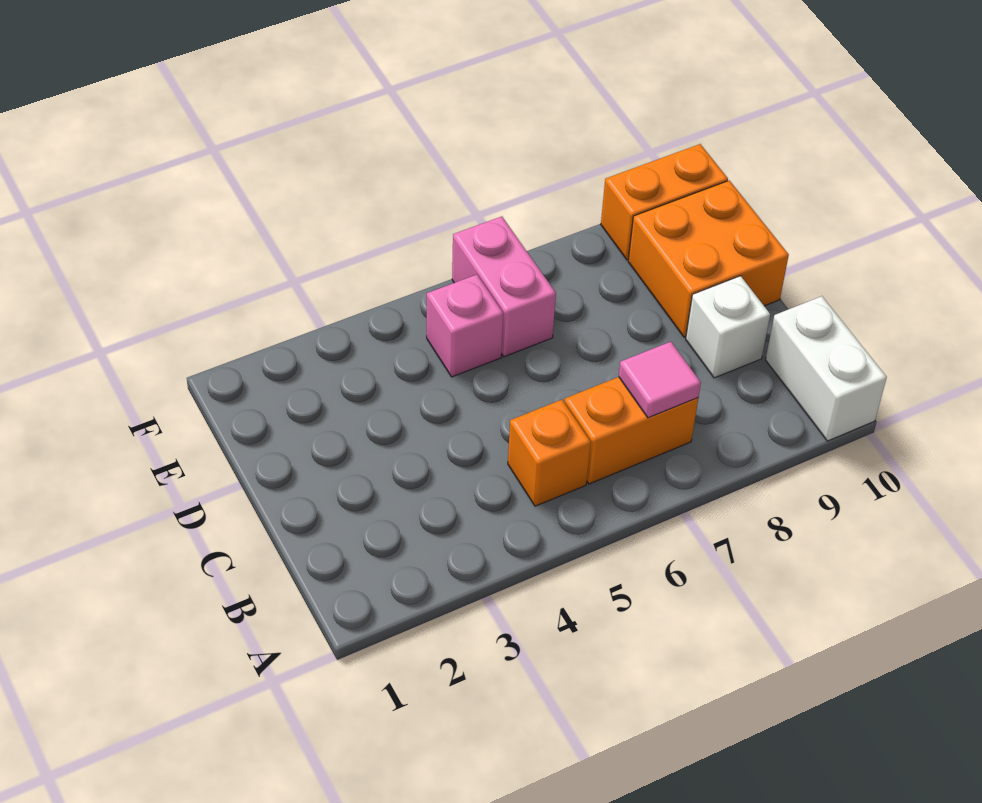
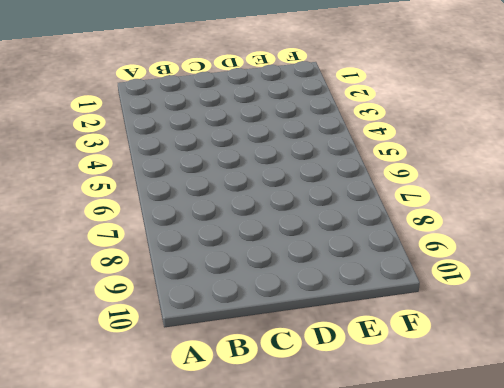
none -> white 1x2 brick [765,296,887,441]
none -> orange 1x1 brick [508,400,591,506]

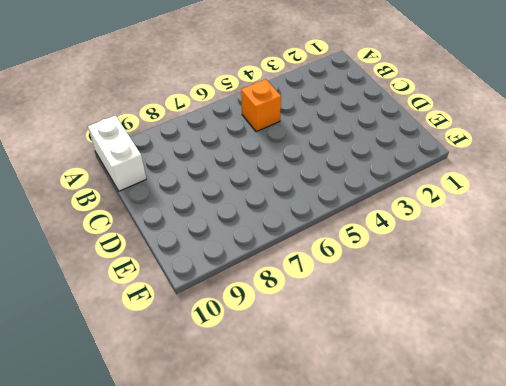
none -> orange 1x2 brick [564,377,698,484]
none -> white 1x1 brick [686,276,770,378]

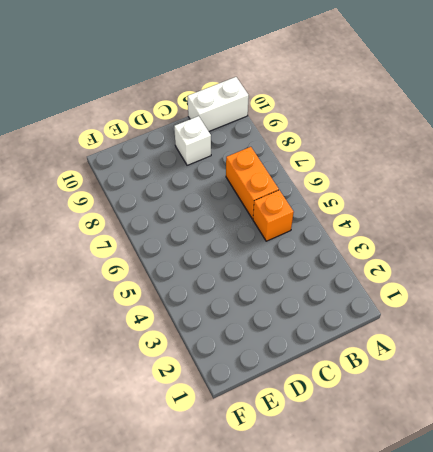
none -> orange 2x2 brick [628,180,789,337]
none -> pink 1x1 brick [427,275,503,377]

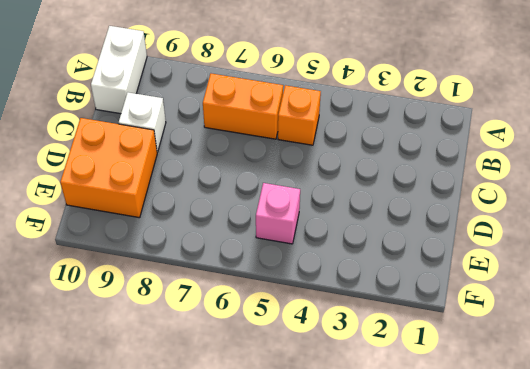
none -> pink 1x2 brick [452,216,556,357]
none -> orange 1x2 brick [601,144,728,260]

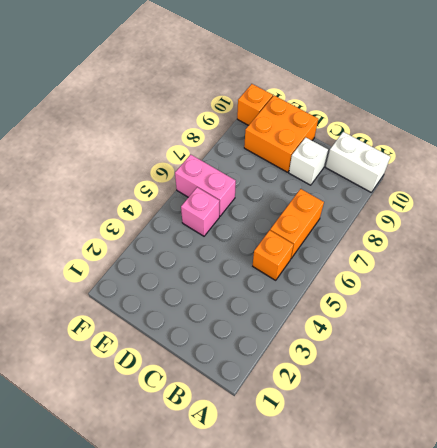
orange 1x1 brick [237,84,273,125] -> orange 1x2 brick [601,144,728,260]
none -> pink 1x1 tile [619,342,701,418]

